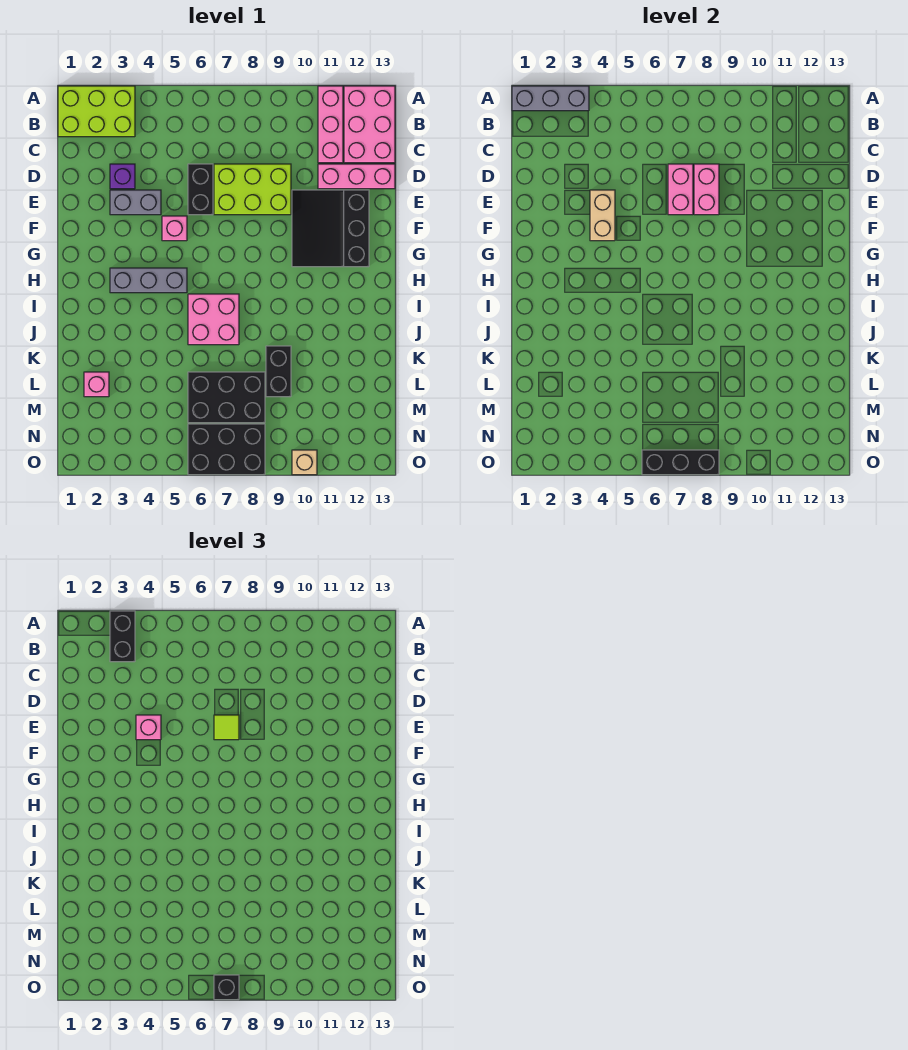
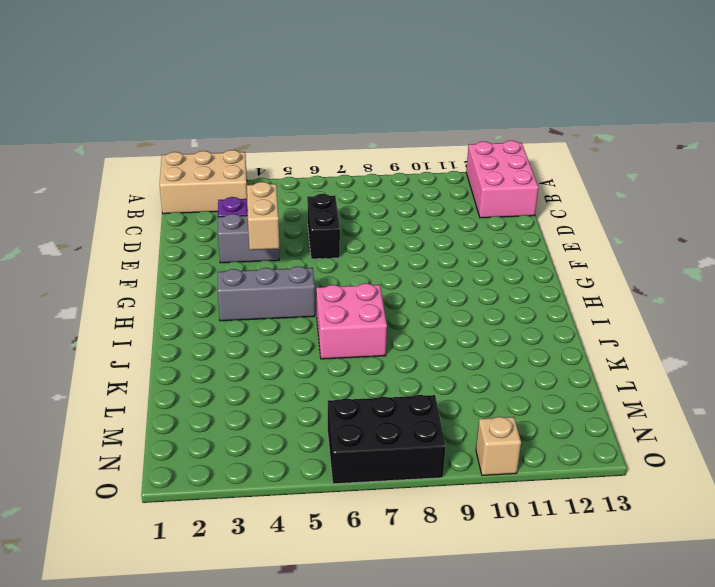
tan 2x3 brick [160,150,248,214] -> lime 2x3 brick [58,86,135,137]
none -> pink 1x3 brick [318,86,343,163]
none -> lime 2x3 brick [214,164,291,215]
none -> pink 1x3 brick [318,164,395,189]

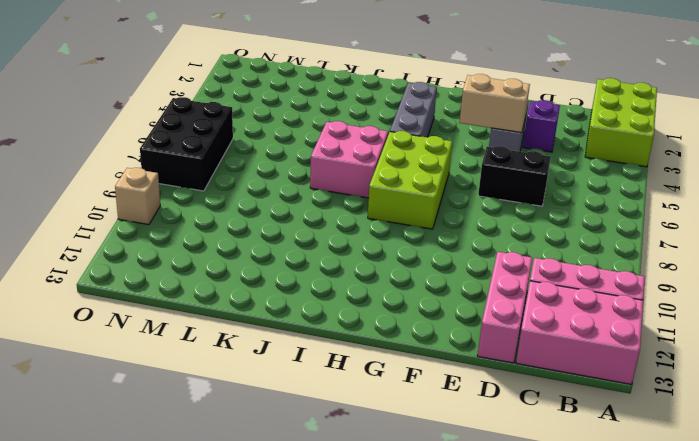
lime 2x3 brick [368,131,452,229] -> lime 2x3 brick moved to [214,164,291,215]
none -> black 3x3 slope [292,190,369,267]
none -> pink 1x1 brick [162,216,187,241]
none -> black 1x2 brick [266,346,291,397]

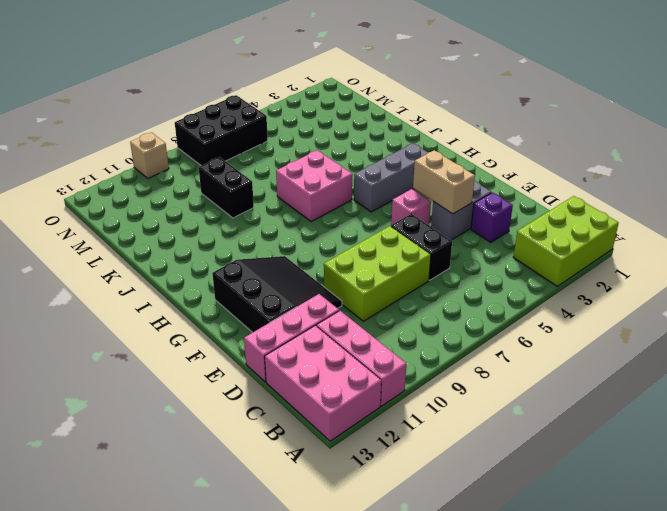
none -> pink 1x1 brick [84,372,109,397]
none -> black 2x3 brick [188,372,265,423]
none -> grey 1x3 brick [512,86,589,111]

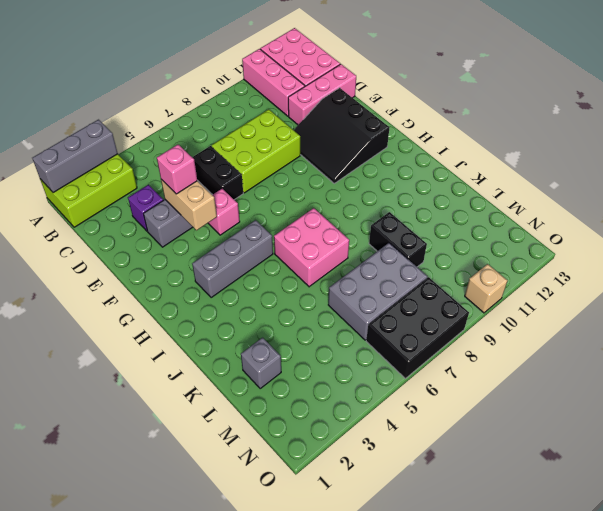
grey 1x1 brick [241,338,281,388] -> pink 1x1 brick [84,372,109,397]
grey 2x3 brick [328,243,427,340] -> black 2x3 brick [188,372,265,423]
none -> pink 1x2 brick [668,164,693,215]
none -> pink 1x2 brick [694,164,719,215]
none -> black 1x3 brick [642,450,719,475]

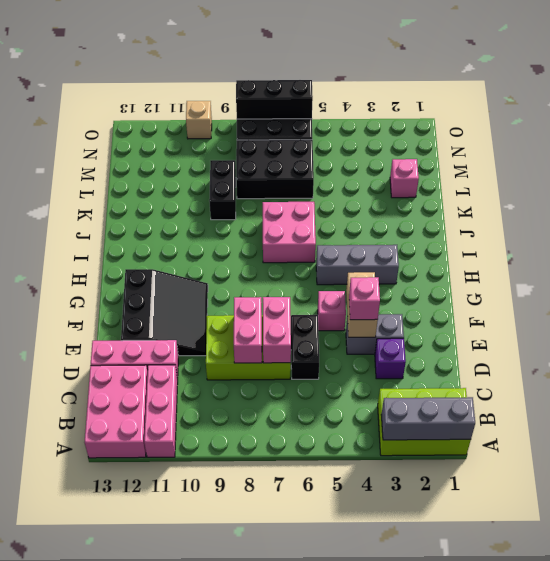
none -> black 1x2 brick [110,611,135,662]
none -> lime 1x1 tile [214,715,239,740]
none -> black 1x1 brick [214,975,239,1000]

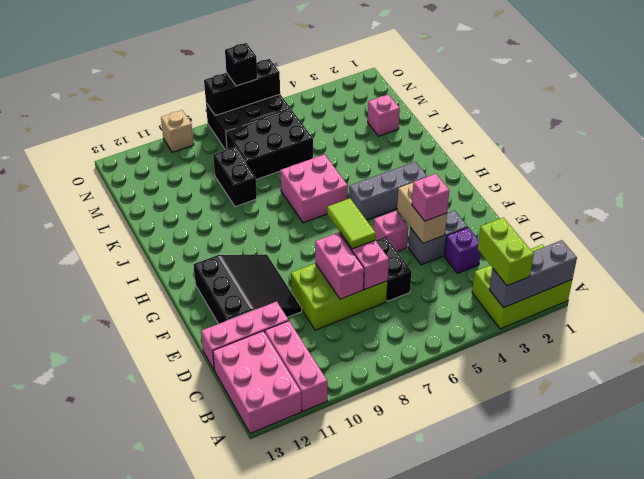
lime 1x2 brick [478,218,534,286] -> black 1x2 brick [110,611,135,662]
lime 1x2 tile [327,198,376,249] -> lime 1x1 tile [214,715,239,740]

